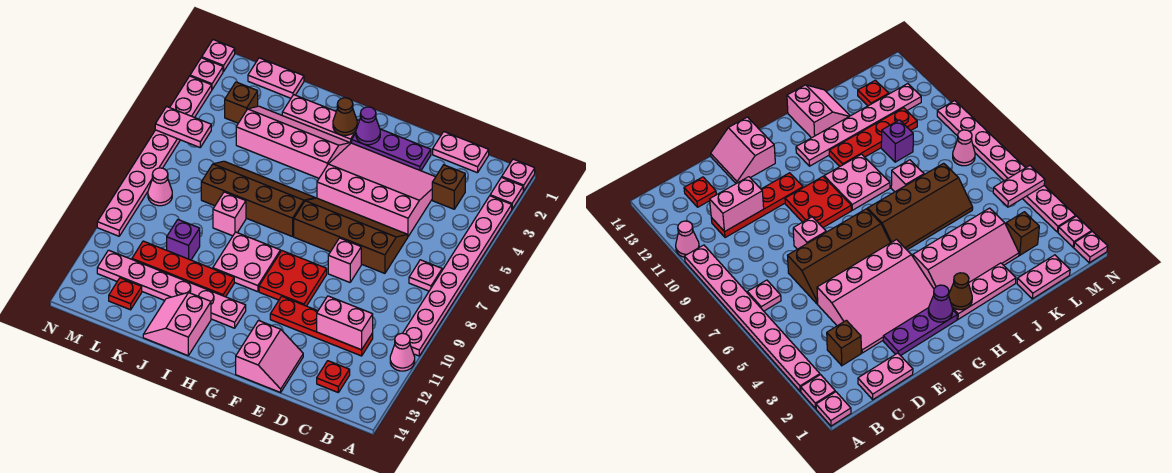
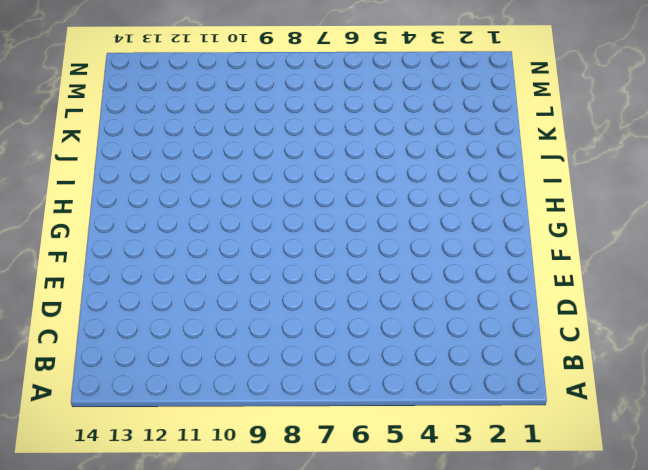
none -> pink 1x1 plate [502,159,535,191]
none -> pink 1x1 plate [490,177,523,209]
none -> pink 1x8 plate [403,196,512,356]
none -> pink 1x1 cone [390,333,415,371]

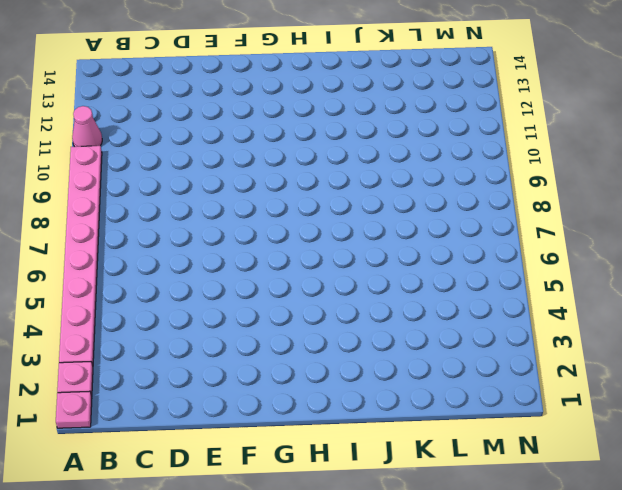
none -> pink 1x1 plate [409,260,442,291]
none -> pink 1x2 plate [433,132,489,173]
none -> brown 1x1 brick [432,165,465,209]
none -> red 1x4 plate [270,296,373,356]

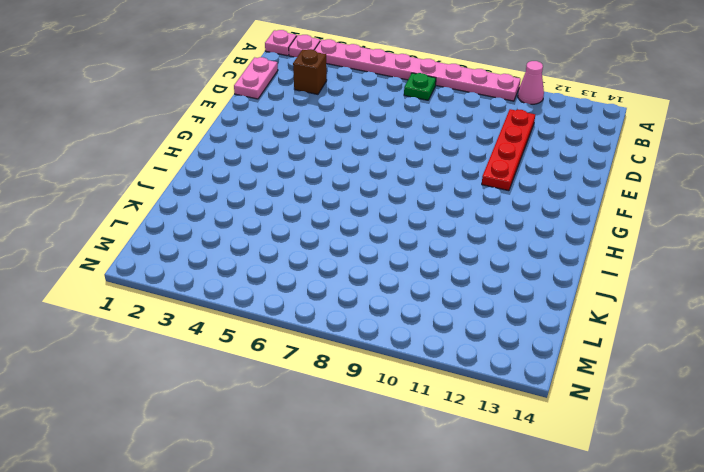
green 1x1 plate [404,73,436,100] -> pink 1x1 plate [409,260,442,291]
none -> red 1x1 plate [317,361,350,392]
none -> pink 3x4 slope [317,143,435,236]
none -> brown 2x4 slope [294,198,408,273]
none -> purple 1x3 plate [352,129,431,171]

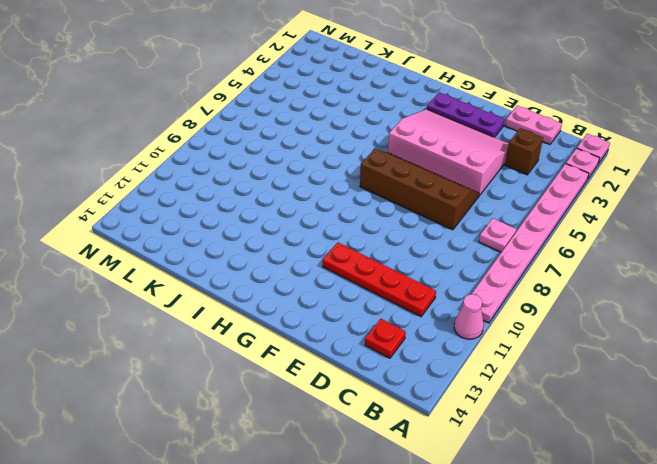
none -> pink 1x1 brick [328,238,361,282]
none -> pink 2x2 slope [236,321,303,392]
none -> red 2x2 plate [259,251,327,306]
none -> pink 1x3 plate [282,95,359,144]

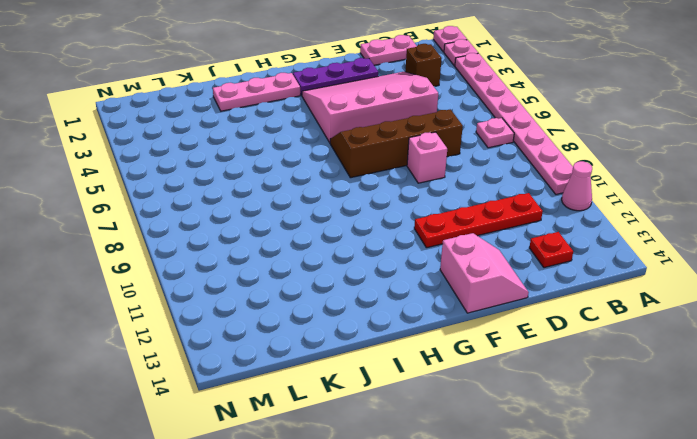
none -> red 2x2 plate [259,251,327,306]
none -> pink 2x4 slope [236,106,350,178]
none -> brown 2x4 slope [201,161,315,237]
none -> pink 2x2 plate [213,232,280,292]

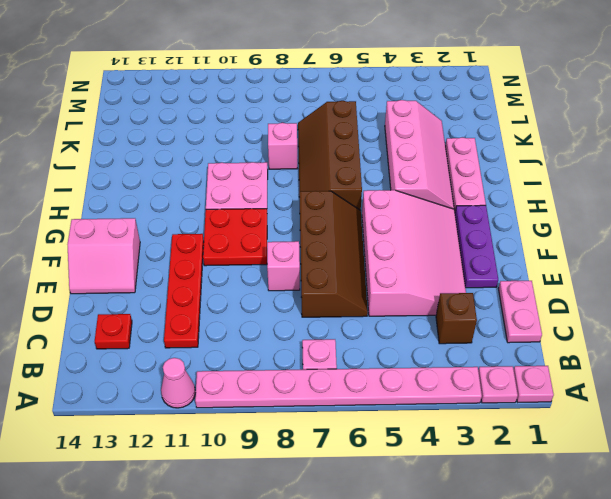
brown 2x4 slope [298,101,362,210] -> brown 2x4 slope turned to [201,161,315,237]
none -> pink 1x6 plate [97,250,246,328]
none -> red 1x4 plate [132,241,234,297]
none -> pink 2x2 slope [143,293,211,356]
none -> pink 1x2 plate [248,58,304,98]

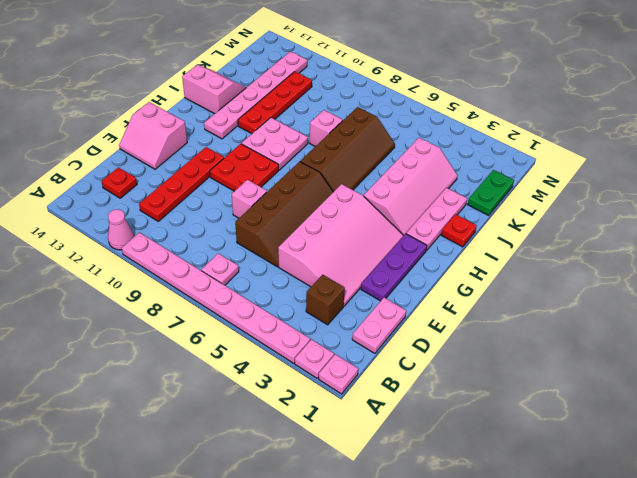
red 1x1 plate [442,214,477,247] -> red 1x1 plate moved to [109,278,142,310]
green 1x2 plate [468,170,514,215] -> pink 1x2 plate [248,58,304,98]
none -> purple 1x1 brick [167,220,200,260]
none -> brown 1x1 brick [225,82,258,123]
none -> pink 1x1 cone [148,168,172,206]
none -> pink 1x1 plate [202,40,235,71]

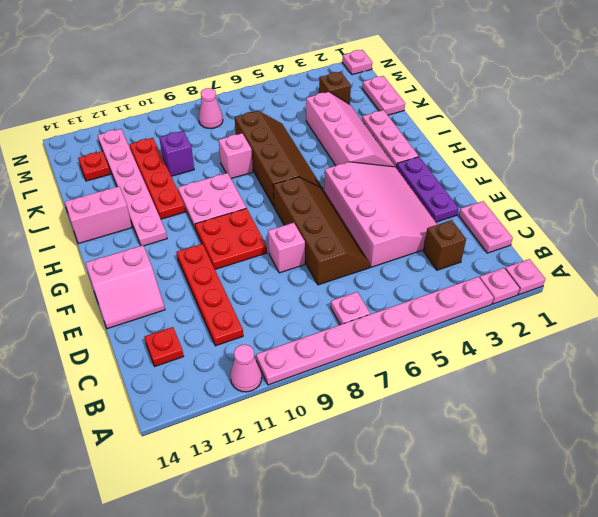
none -> pink 1x1 plate [190,58,223,89]
none -> pink 1x8 plate [97,76,212,236]
none -> pink 1x2 brick [317,296,373,350]
none -> purple 1x1 cone [356,107,380,145]

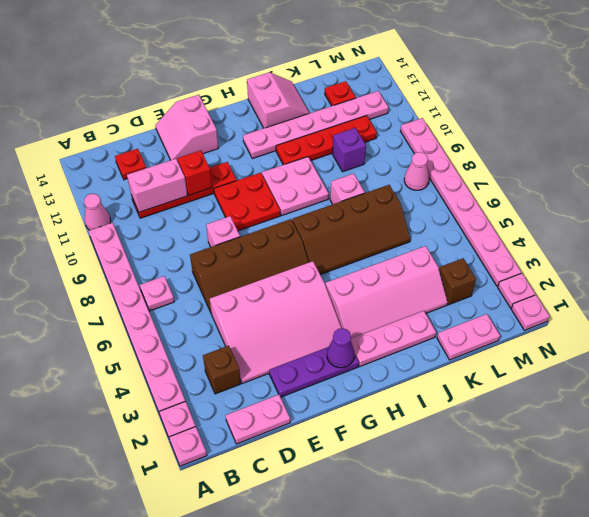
red 1x1 brick [177,150,212,195] -> none
none -> brown 1x1 cone [333,98,357,135]
none -> pink 1x2 plate [155,107,211,147]

